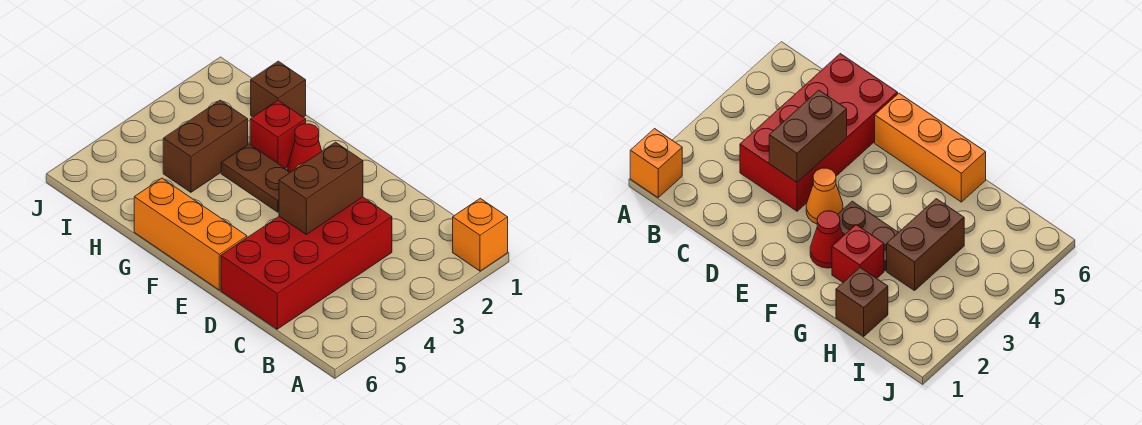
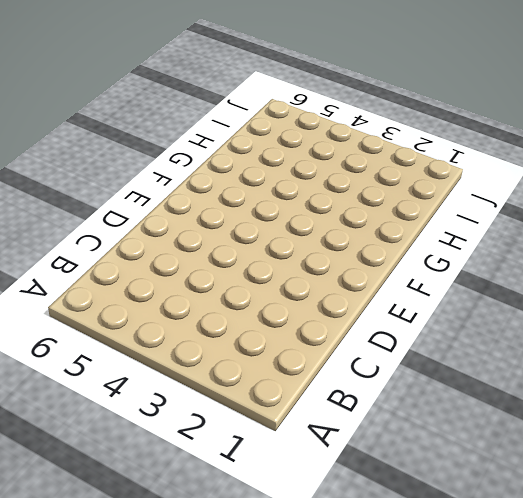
none -> orange 1x1 brick [453,198,508,271]
none -> red 2x4 brick [221,197,392,329]

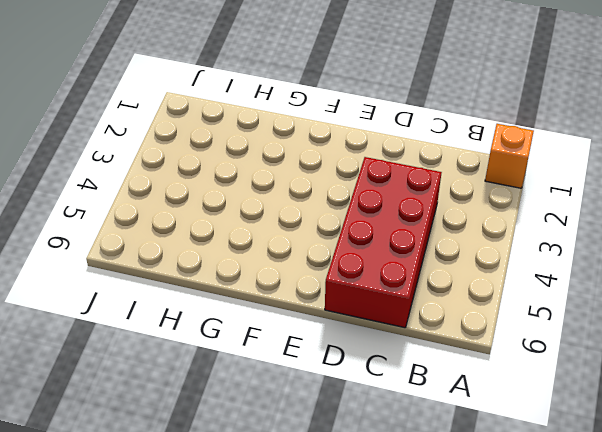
none -> orange 1x1 cone [806,168,843,224]
none -> orange 1x3 brick [134,178,247,290]

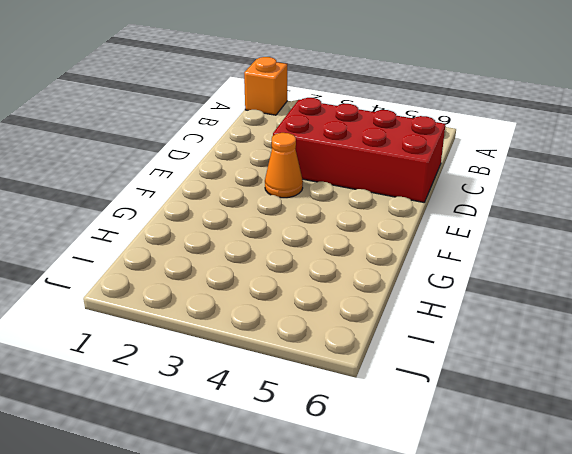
none -> orange 1x3 brick [134,178,247,290]
none -> red 1x1 cone [288,124,322,172]

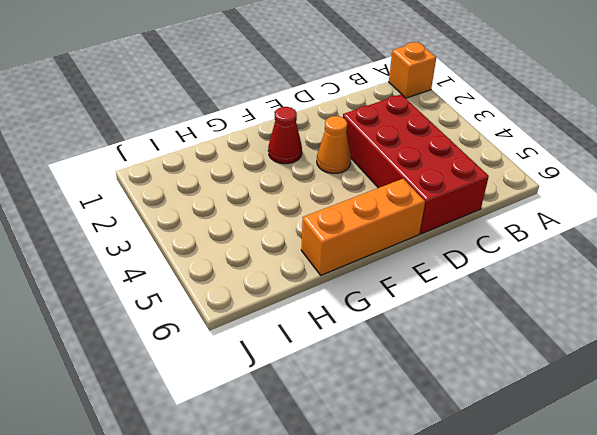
none -> brown 1x2 plate [221,144,290,212]
none -> red 1x1 brick [250,100,306,168]

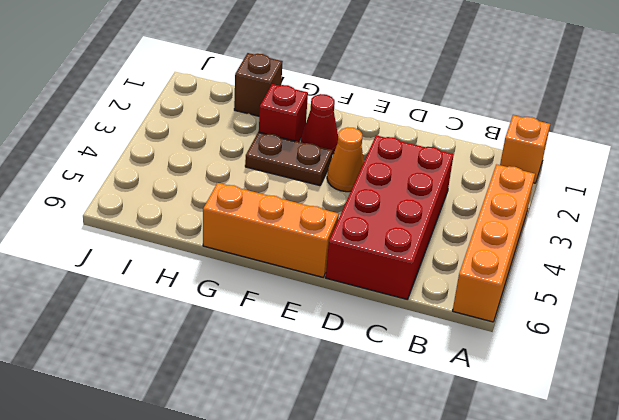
orange 1x4 brick [453,164,535,322] -> none
none -> brown 1x2 brick [163,100,248,192]
none -> brown 1x2 brick [279,142,363,234]

